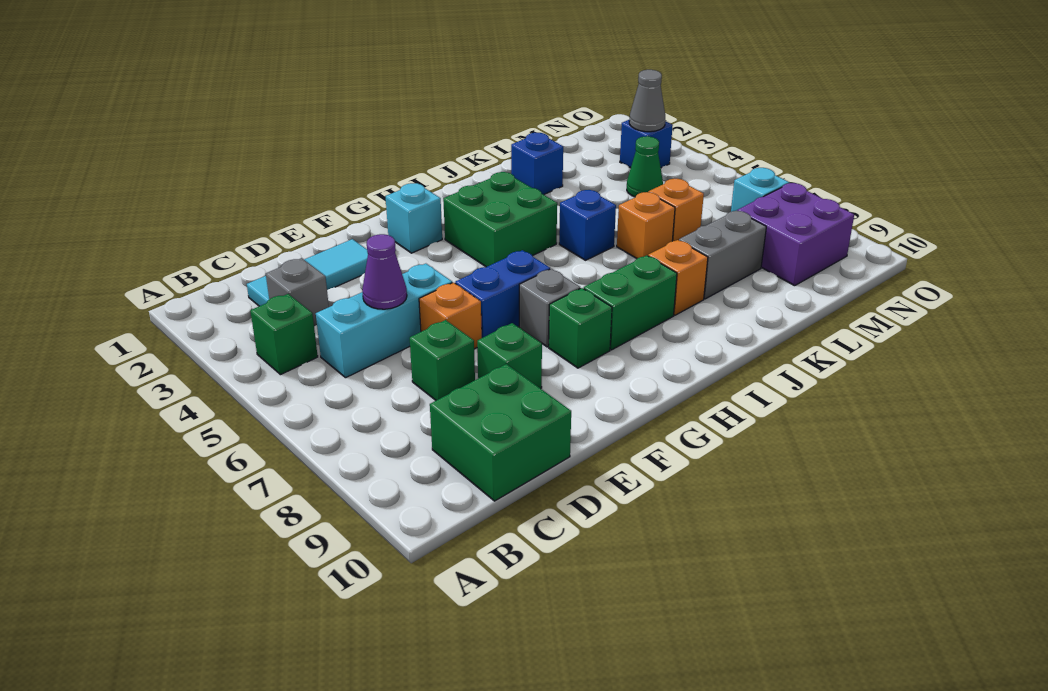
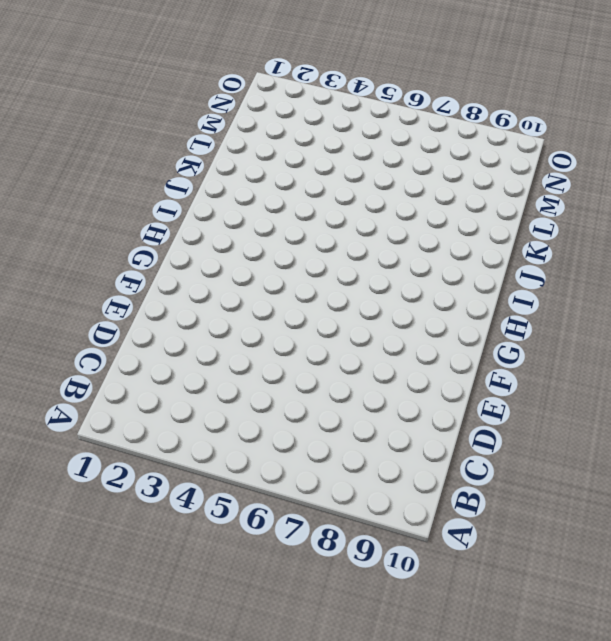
none -> green 1x1 brick [250,294,318,375]
none -> cyan 1x3 tile [247,239,368,306]
none -> grey 1x1 brick [266,258,329,326]

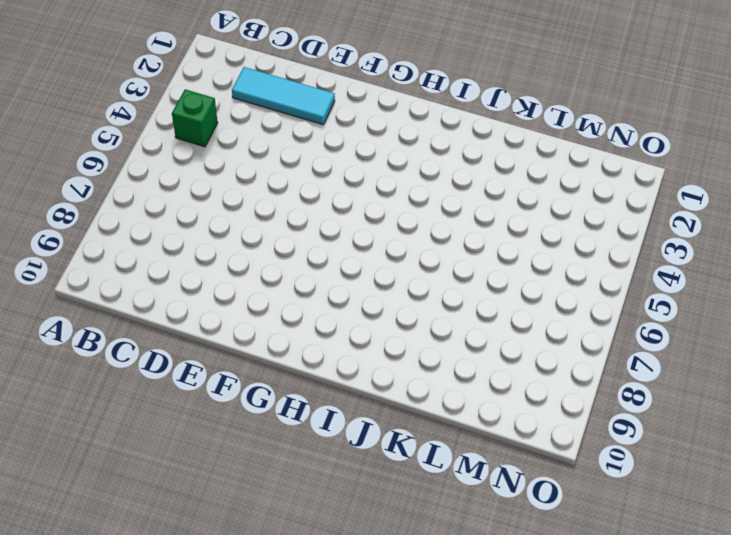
none -> grey 1x1 brick [266,258,329,326]
none -> cyan 1x3 brick [316,264,452,378]
none -> green 2x2 brick [430,364,571,501]

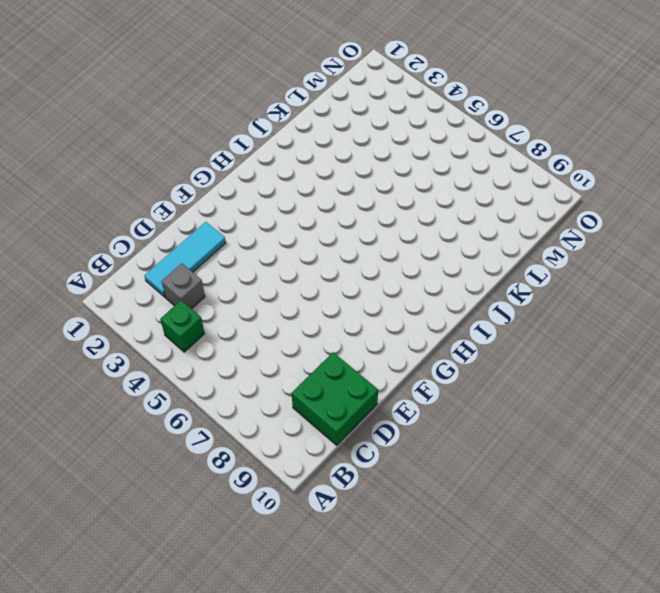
none -> cyan 1x3 brick [316,264,452,378]
none -> green 1x1 brick [410,320,475,400]
none -> orange 1x1 brick [419,283,482,349]

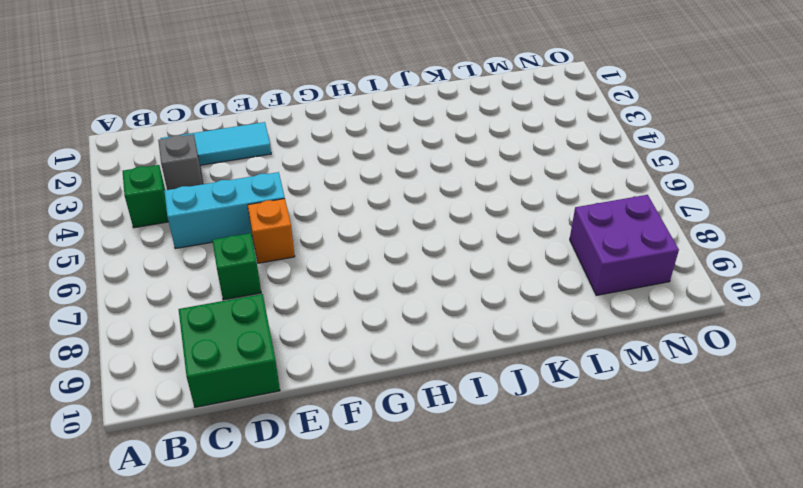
none -> green 1x1 brick [477,323,542,389]
none -> blue 1x2 brick [455,250,550,338]
none -> cyan 1x1 brick [386,183,442,253]

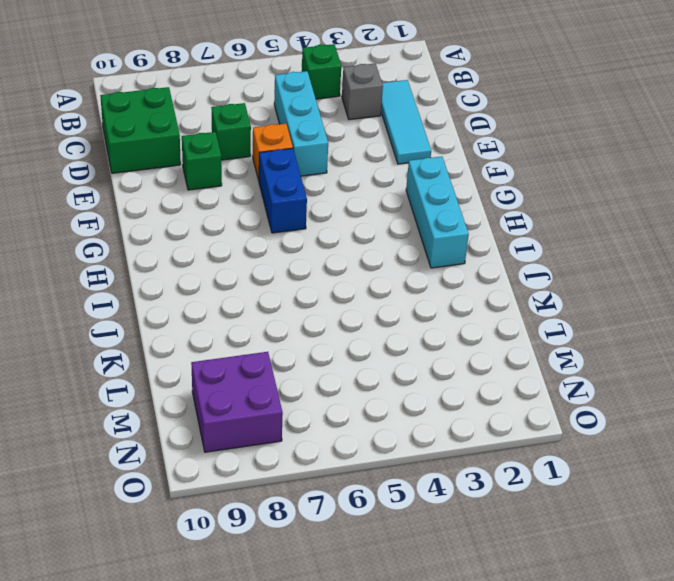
cyan 1x3 brick [406,157,469,268] -> cyan 1x1 brick [386,183,442,253]
none -> grey 1x1 brick [519,269,580,347]
none -> green 1x1 brick [549,288,612,368]
none -> green 2x2 brick [443,172,557,267]

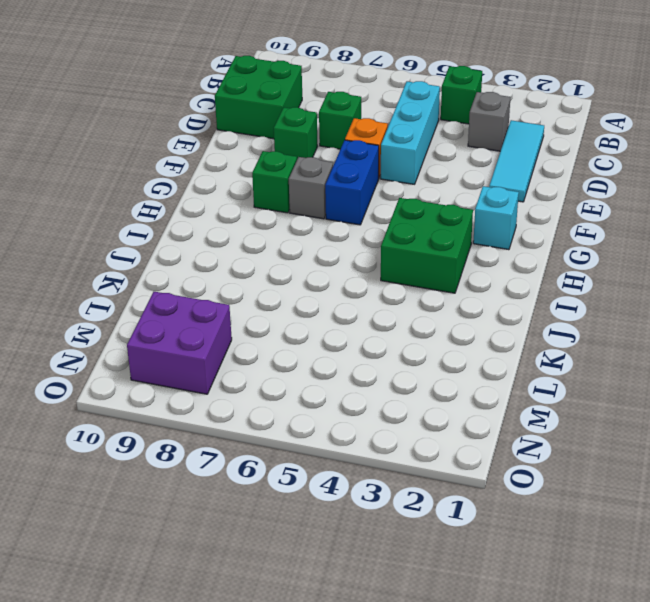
none -> green 1x2 brick [584,255,677,350]
none -> blue 1x1 brick [559,190,616,260]
none -> orange 1x1 brick [648,240,708,315]

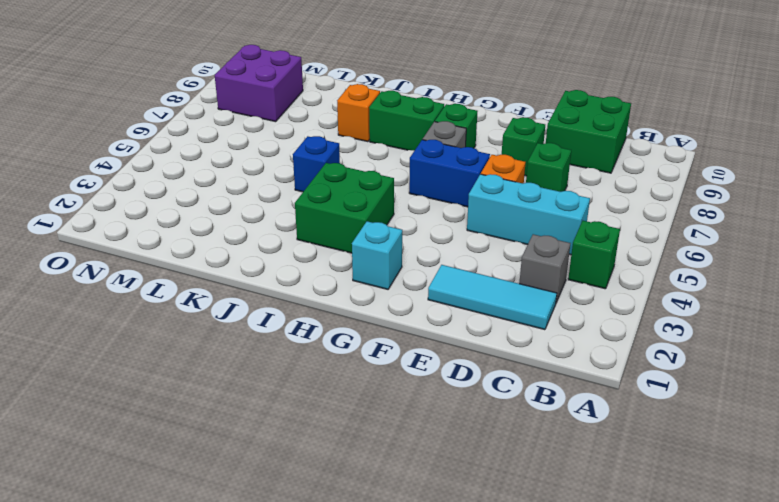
none -> blue 1x1 brick [511,133,563,195]
none -> orange 1x1 brick [617,192,675,259]
none -> grey 1x2 brick [679,211,766,299]

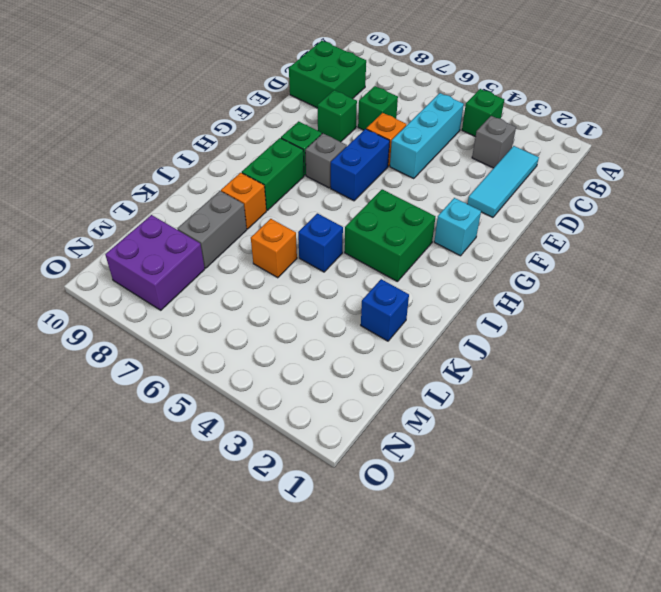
none -> orange 1x1 brick [649,179,704,241]
none -> green 1x1 cone [627,136,663,197]
none -> blue 1x1 brick [620,119,673,168]

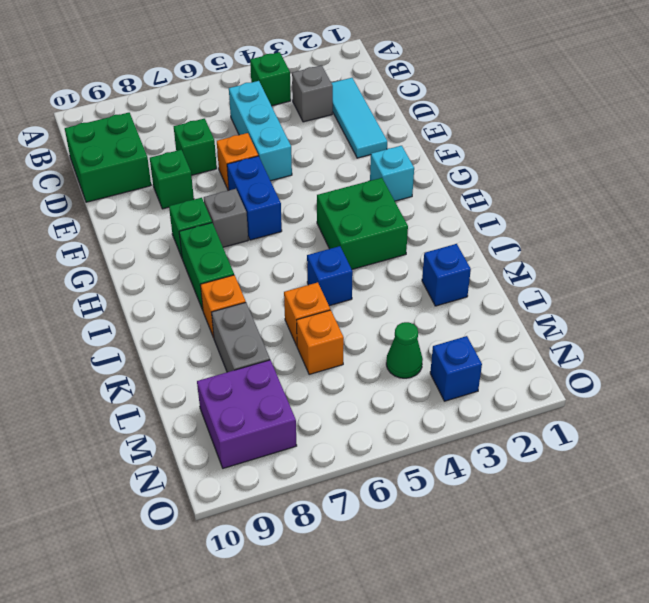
none -> cyan 1x1 brick [731,168,789,212]
none -> purple 1x1 cone [362,234,407,309]
none -> grey 1x1 cone [629,70,665,132]

